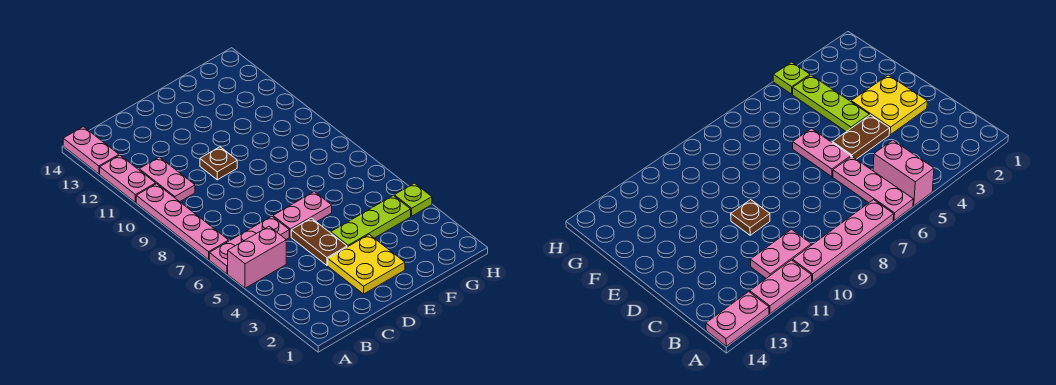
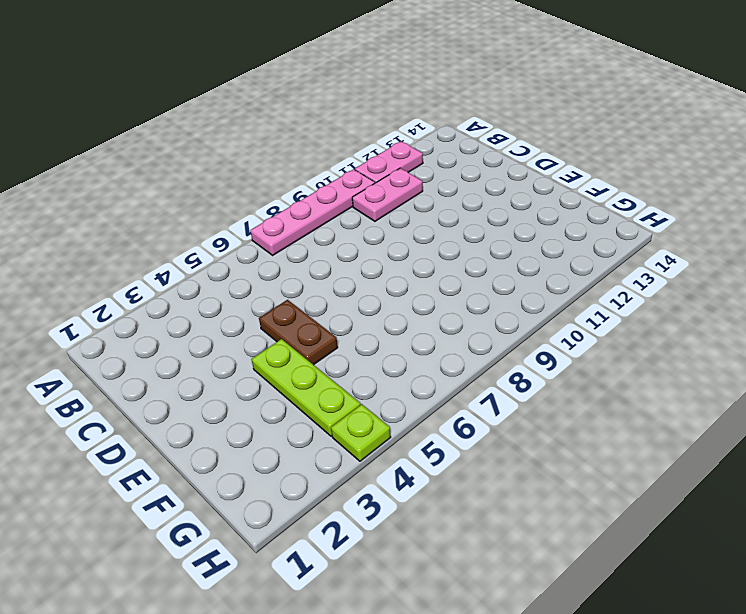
brown 1x2 plate [259,300,338,365] -> brown 1x2 plate turned to [291,218,347,265]
none -> pink 1x2 brick [228,226,286,288]
none -> pink 1x3 plate [209,216,289,274]
none -> pink 1x2 plate [63,127,119,174]

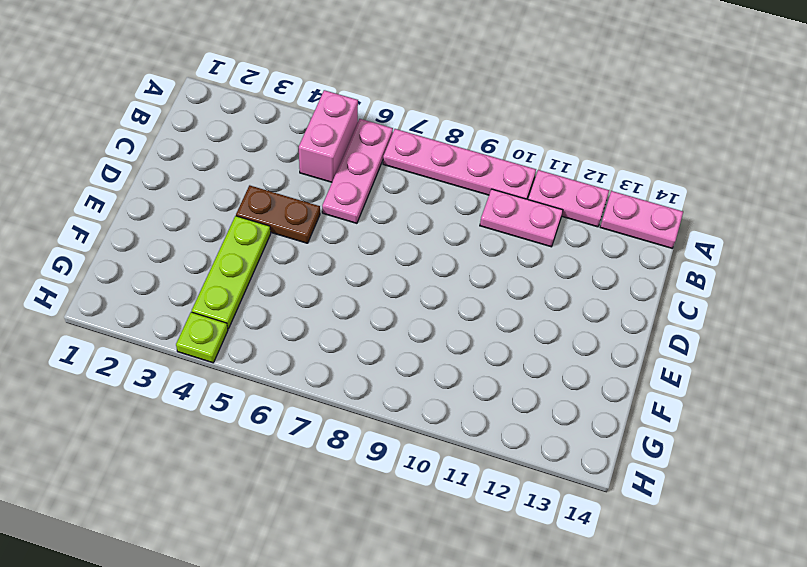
none -> yellow 2x2 plate [328,235,405,294]
none -> pink 1x2 plate [273,192,332,237]
none -> brown 1x1 plate [200,147,237,180]

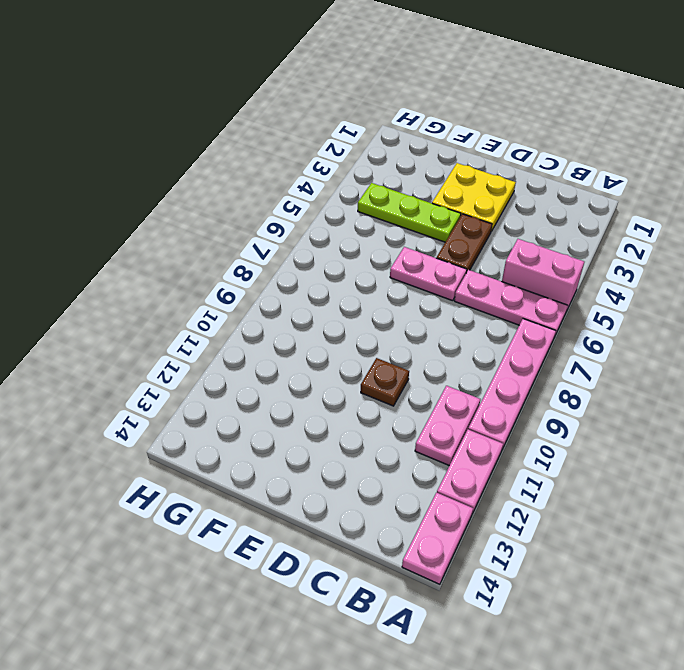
none -> lime 1x1 plate [394,183,432,216]

